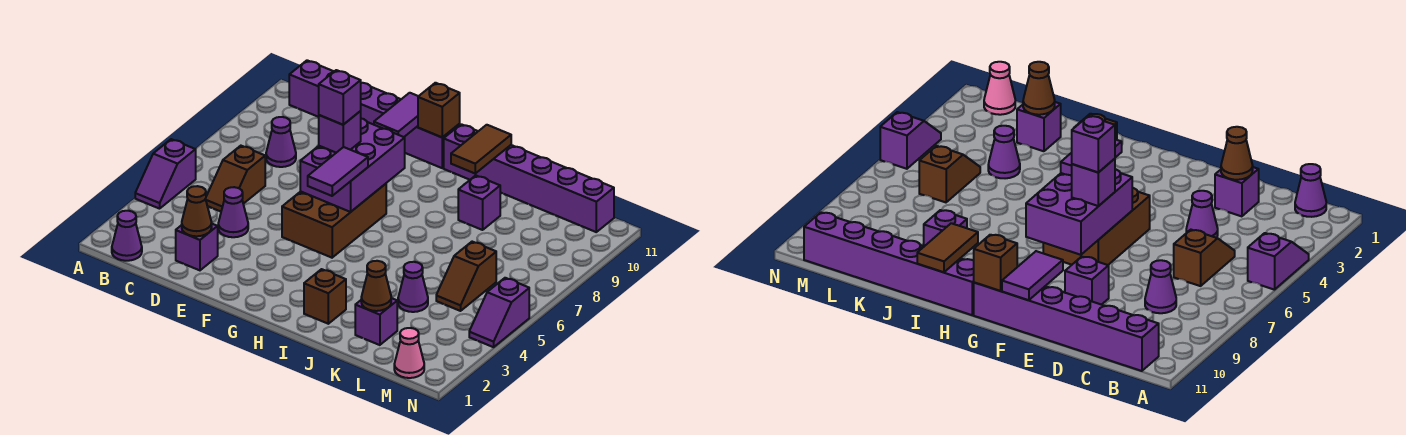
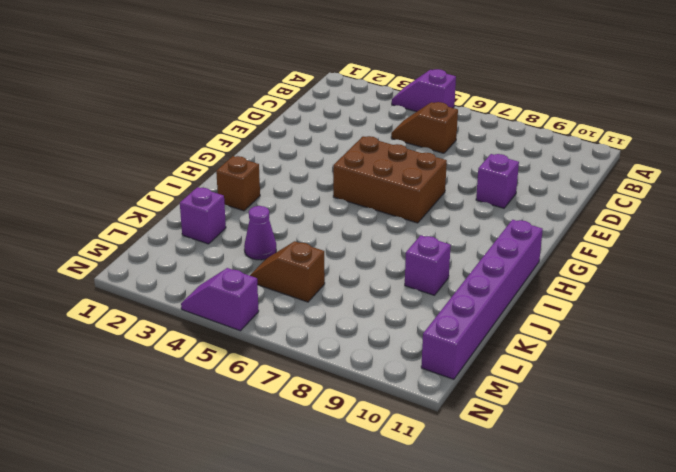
none -> purple 1x1 cone [112,211,142,261]
none -> purple 1x6 brick [289,60,460,168]
none -> purple 1x1 cone [266,117,296,167]

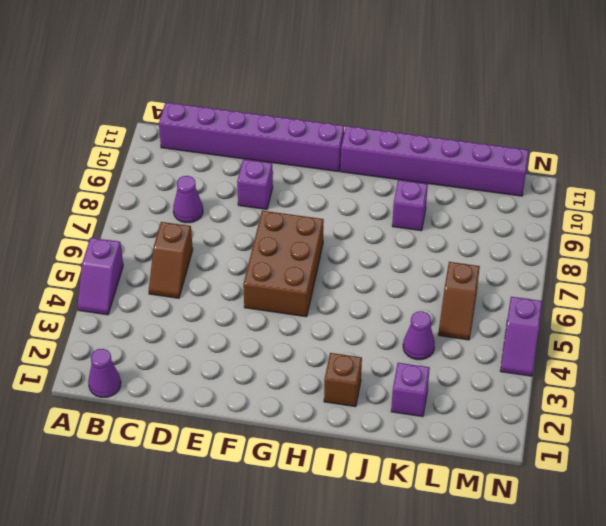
none -> purple 1x1 brick [176,224,218,270]
none -> purple 1x1 cone [218,187,248,237]
none -> pink 1x1 cone [394,328,424,378]

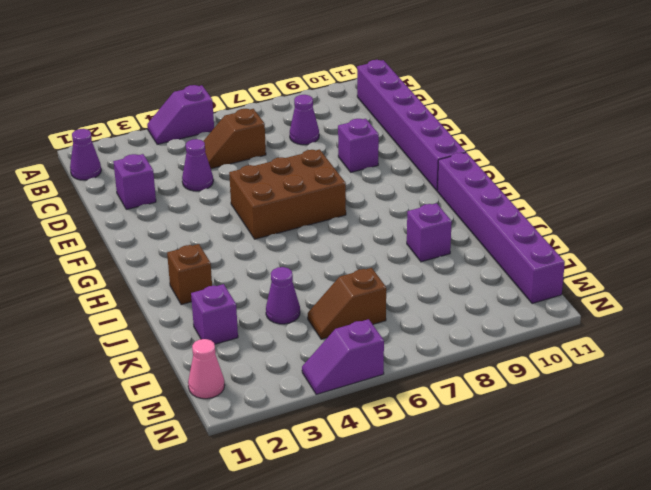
none -> brown 1x1 cone [182,186,212,236]
none -> purple 2x3 brick [300,119,405,212]
none -> purple 1x2 tile [374,93,418,137]

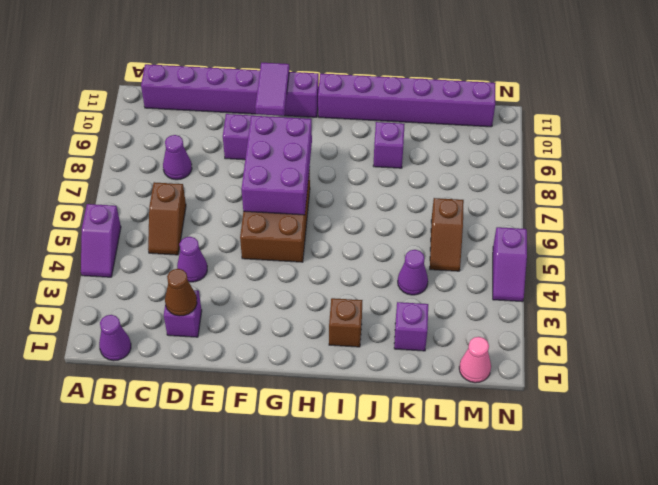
none -> brown 1x1 brick [418,83,460,137]
none -> brown 1x2 tile [451,125,511,173]
none -> brown 1x1 cone [361,261,391,311]

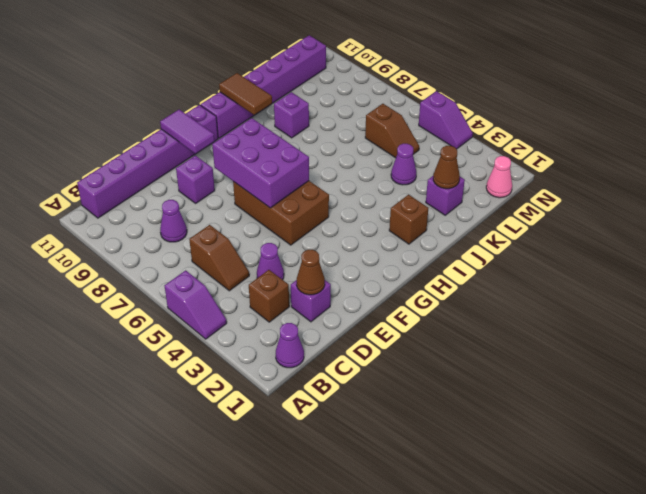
brown 1x1 brick [249,270,289,322] -> brown 1x1 brick moved to [418,83,460,137]
none -> purple 1x1 brick [319,111,361,153]
none -> purple 1x2 tile [308,147,368,196]
none -> purple 1x1 brick [319,70,361,125]

